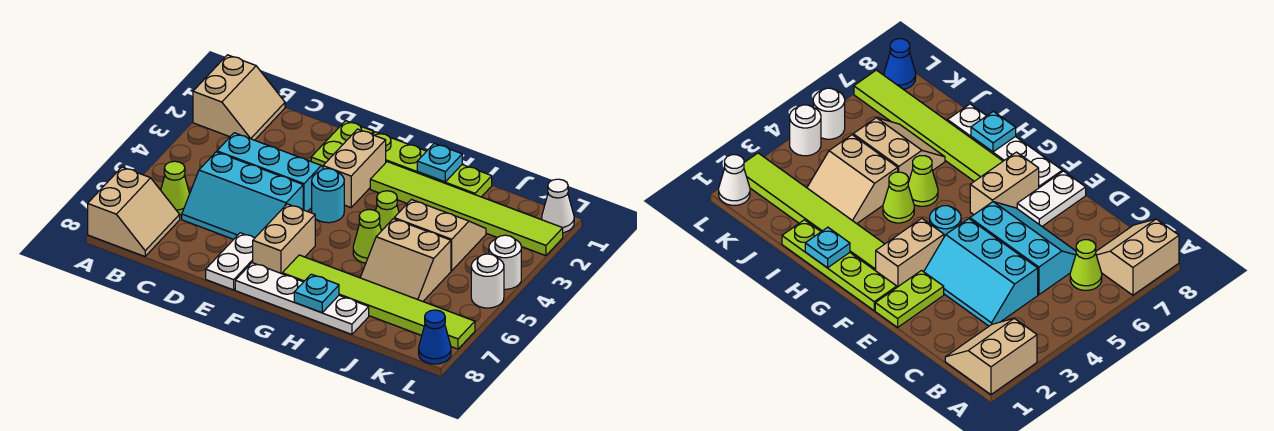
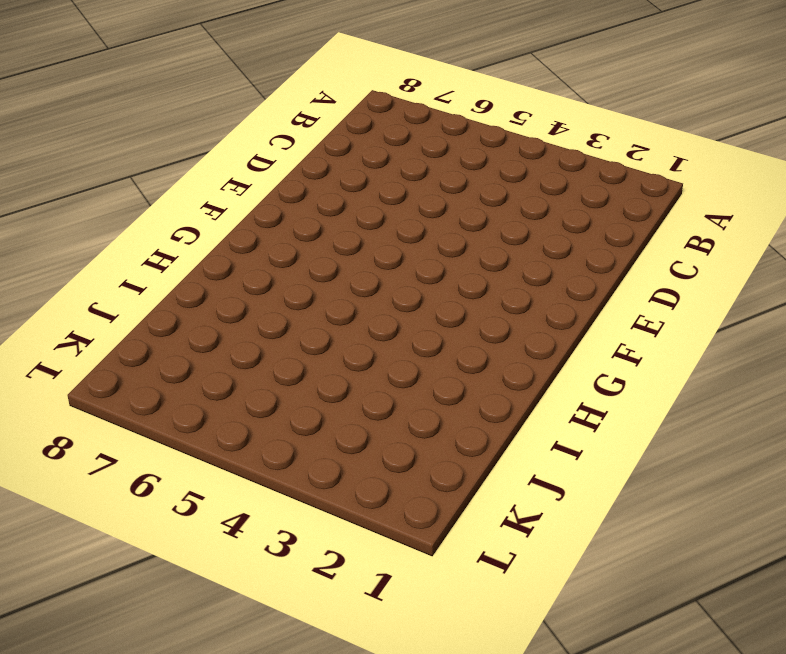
none -> tan 2x2 slope [193,55,285,140]
none -> tan 2x2 slope [88,167,180,256]
none -> lime 1x1 cone [161,161,190,215]

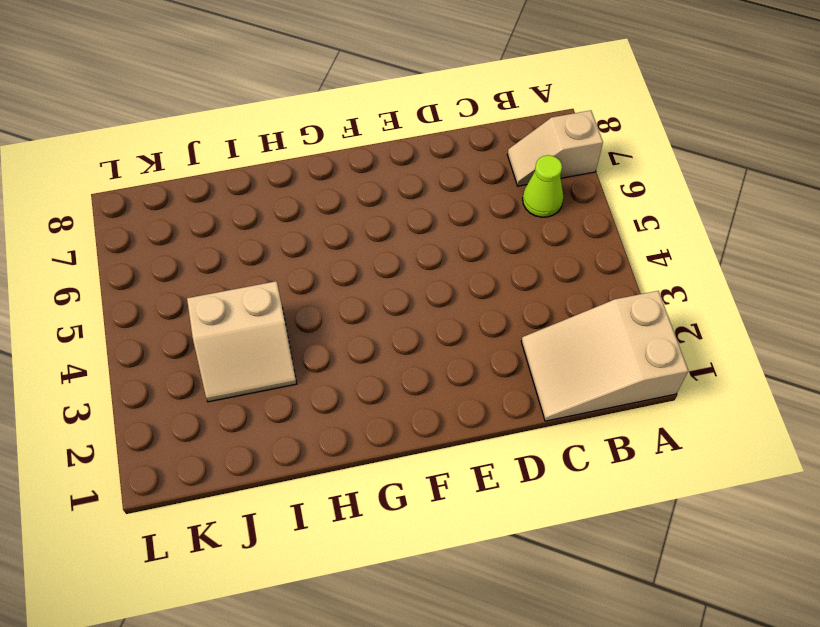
tan 2x3 slope [521,291,688,421] -> tan 2x2 slope [193,55,285,140]
tan 1x2 slope [507,110,603,186] -> tan 2x2 slope [88,167,180,256]
none -> cyan 2x3 slope [217,133,323,212]
none -> cyan 2x3 slope [182,152,303,239]
none -> lime 1x2 plate [311,121,374,166]

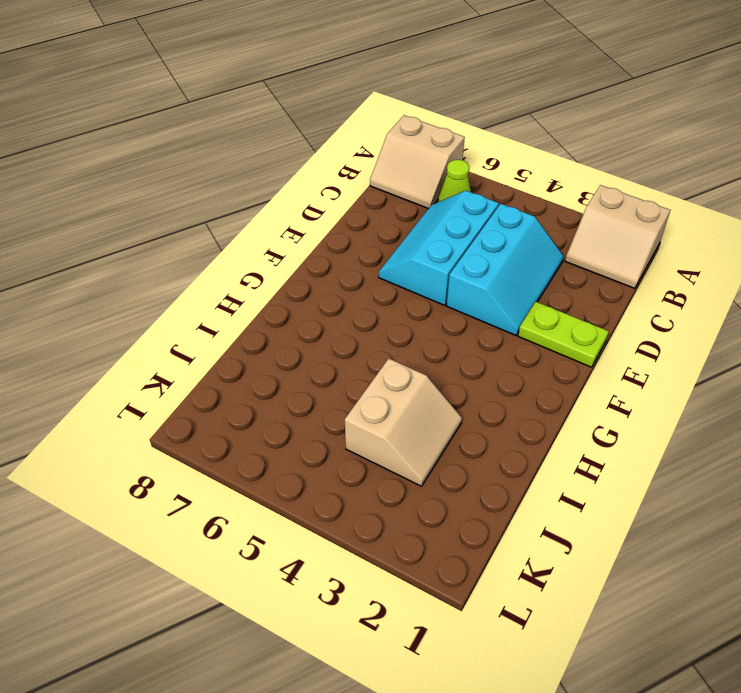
none -> white 1x2 plate [206,233,255,290]
none -> lime 1x4 plate [372,132,492,197]
none -> tan 1x2 brick [323,129,386,207]

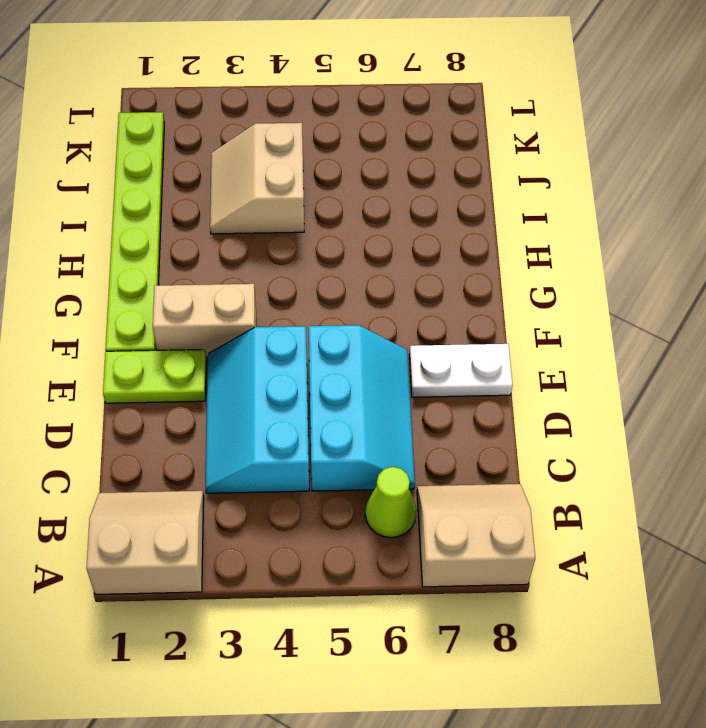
lime 1x6 plate [105,112,164,351] -> lime 1x4 plate [372,132,492,197]
none -> cyan 1x1 round brick [312,169,344,223]
none -> tan 1x2 brick [253,204,315,274]
none -> white 1x4 plate [235,263,369,334]

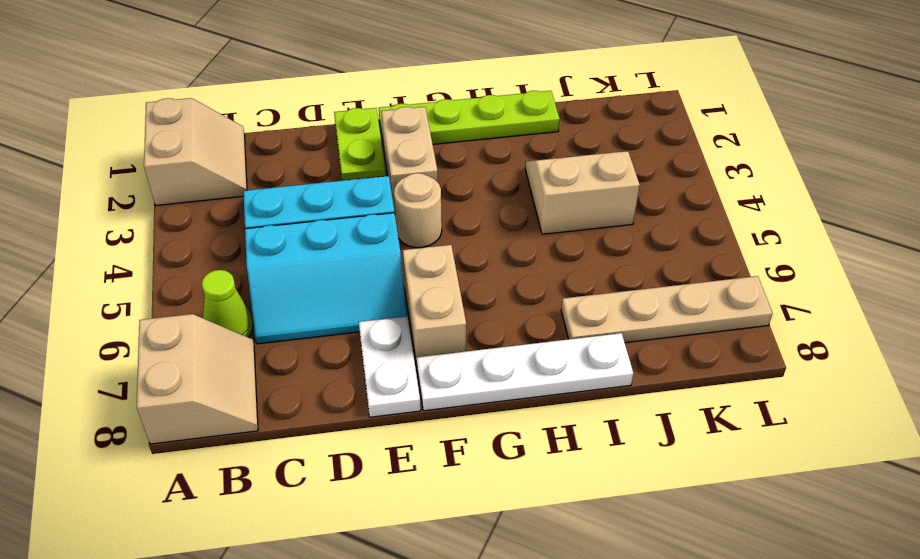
tan 1x1 round brick [394,173,442,248] -> cyan 1x1 round brick [312,169,344,223]
tan 1x4 plate [561,276,773,343] -> lime 1x6 tile [282,255,475,349]
none -> lime 1x6 tile [370,162,563,256]
none -> lime 1x1 cone [376,191,399,231]
none -> lime 1x1 cone [353,209,381,263]

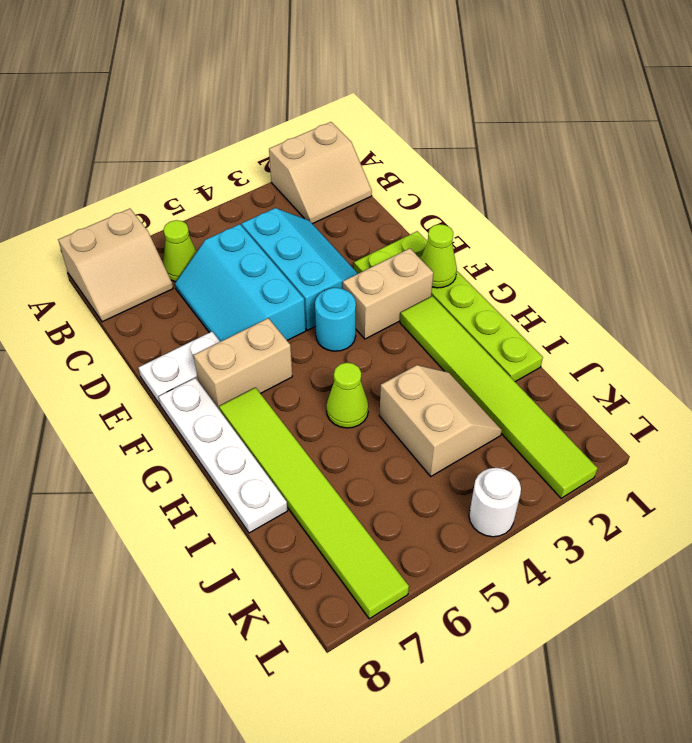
lime 1x1 cone [421,224,457,288] -> lime 1x1 cone moved to [376,191,399,231]
none -> tan 2x2 slope [360,219,451,301]
none -> white 1x1 cone [542,179,574,233]
none -> white 1x1 round brick [471,254,504,308]

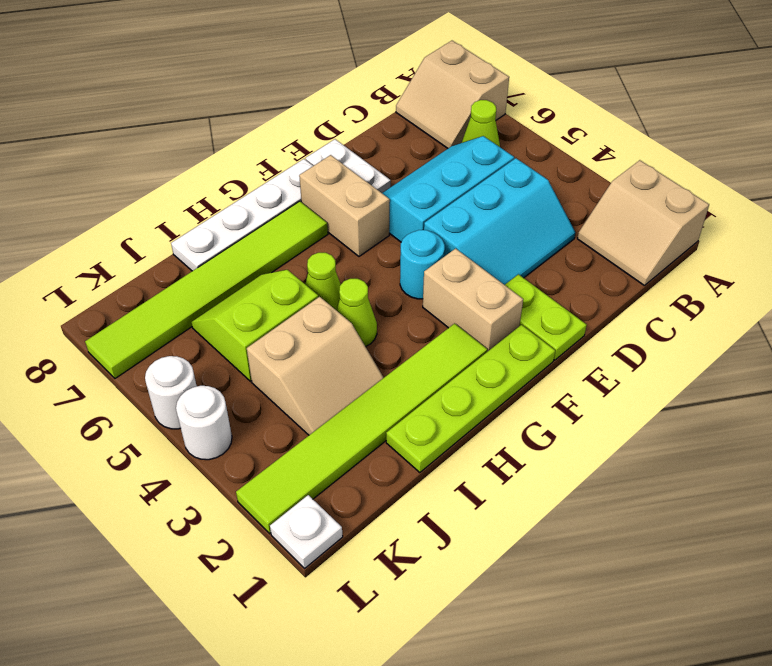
lime 2x2 slope [191,270,318,381] -> tan 2x2 slope [360,219,451,301]
white 1x1 plate [270,495,343,568] -> white 1x1 cone [542,179,574,233]
none -> blue 1x1 cone [419,310,451,364]
none -> cyan 1x1 plate [417,143,462,182]
none -> cyan 1x1 plate [294,274,339,313]

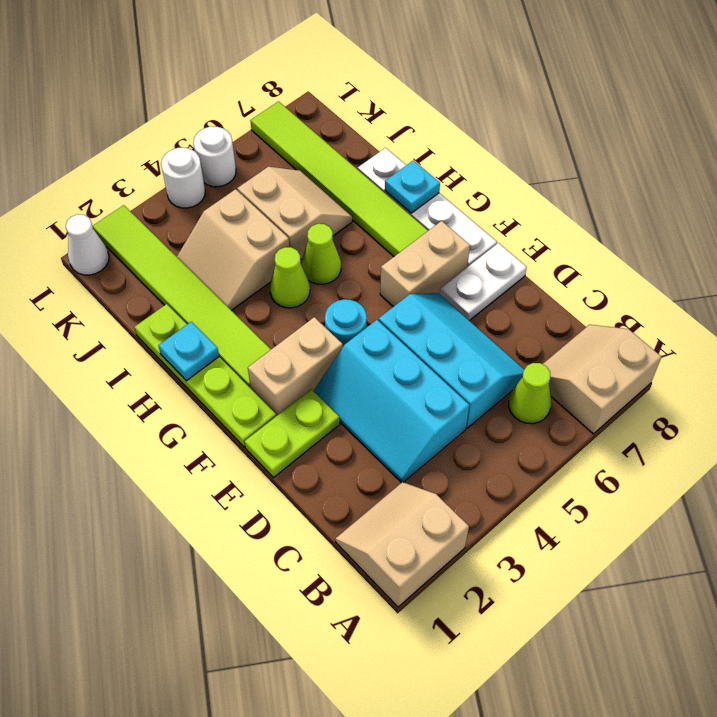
none -> blue 1x1 cone [419,310,451,364]

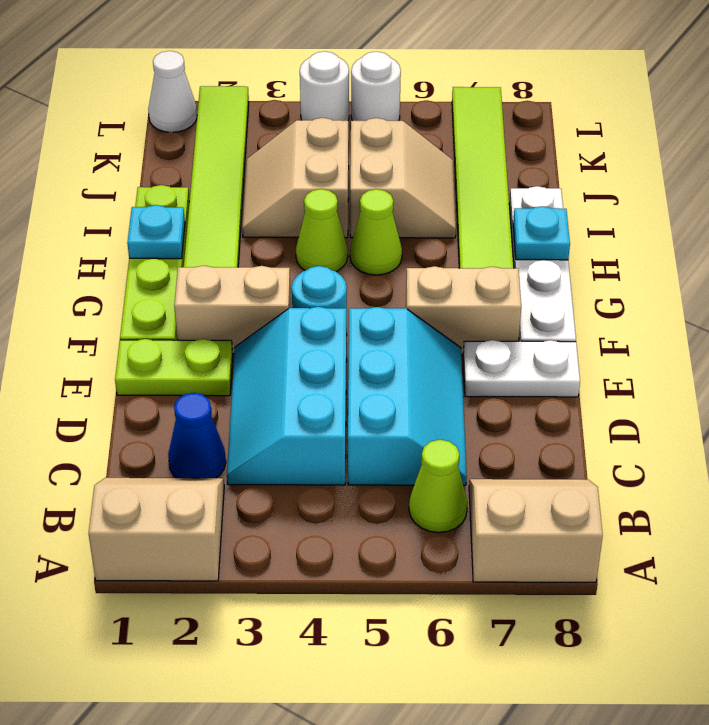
blue 1x1 cone [168,393,226,478] -> blue 1x1 cone moved to [419,310,451,364]

